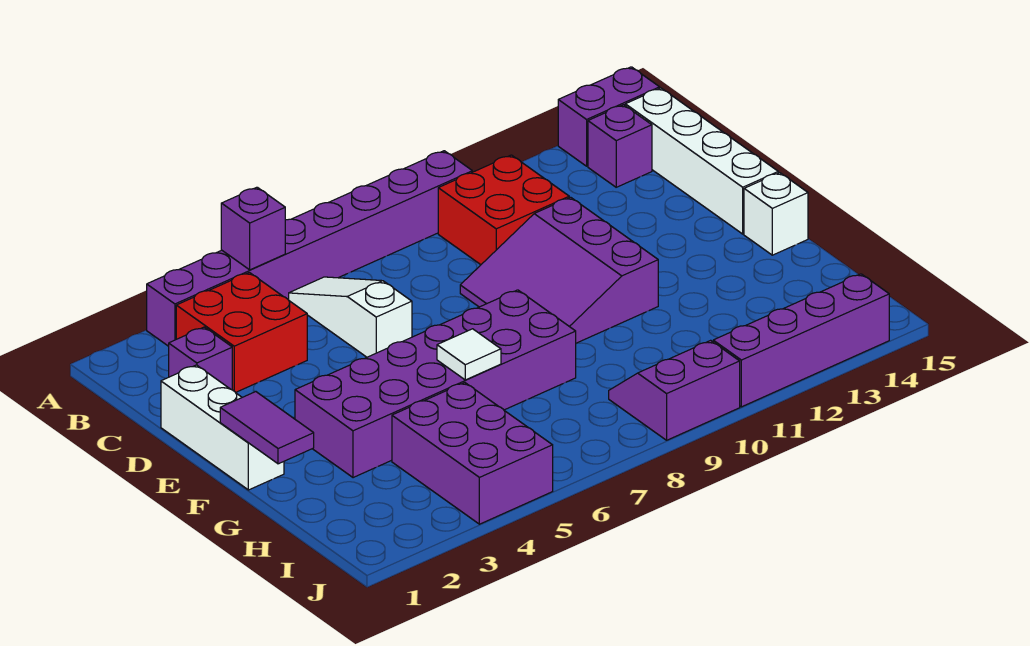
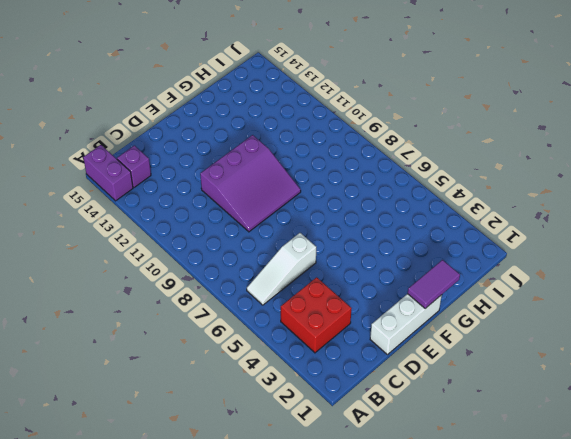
none -> purple 1x8 brick [147,151,472,346]
none -> red 2x2 brick [438,155,569,265]
none -> white 1x4 brick [625,88,778,234]

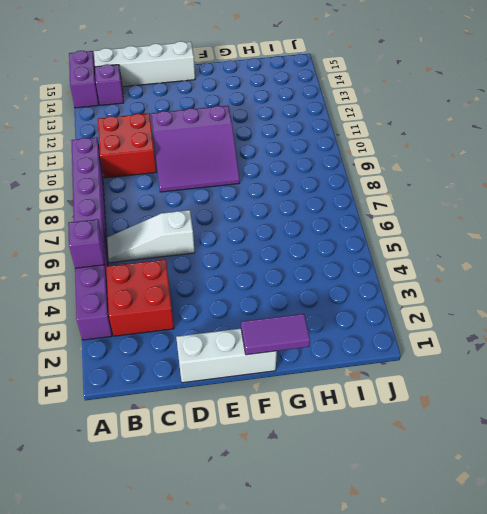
none -> purple 1x1 brick [169,327,232,390]
none -> purple 2x6 brick [295,290,576,478]
none -> white 1x1 brick [744,173,808,255]

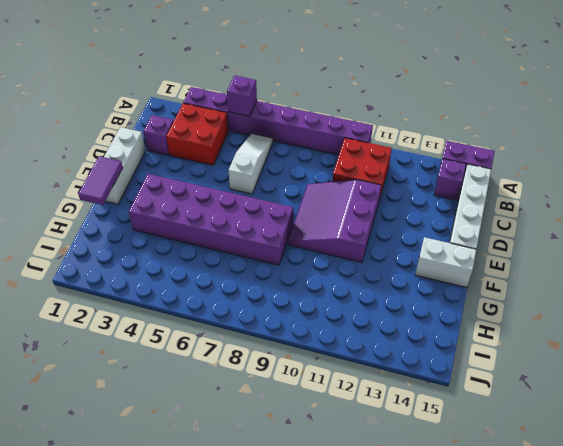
white 1x2 brick [415,237,476,288] -> white 1x1 brick [744,173,808,255]
none -> purple 2x3 brick [392,383,553,524]
none -> purple 2x2 slope [609,340,740,440]
none -> purple 1x4 brick [713,274,889,407]

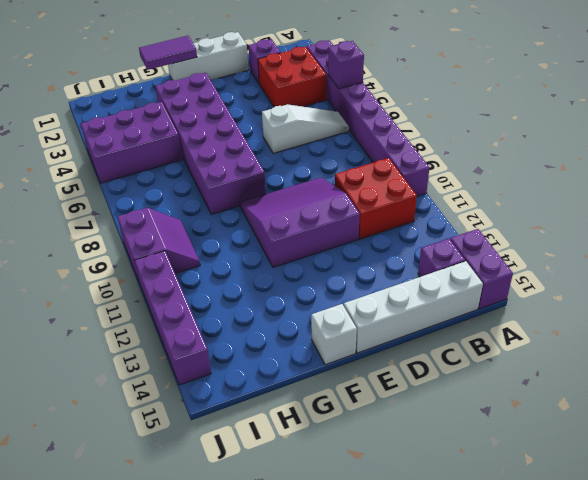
none -> white 1x1 tile [437,329,501,380]

